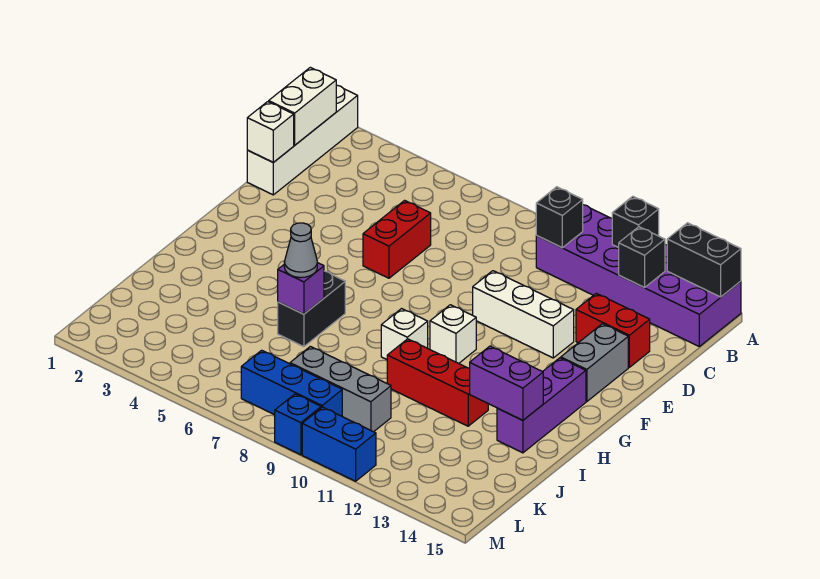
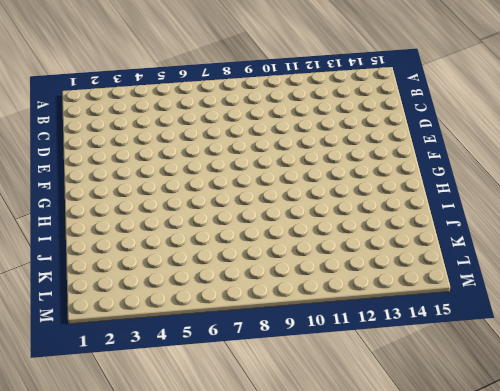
none -> white 1x4 brick [247,85,358,195]
none -> purple 2x6 brick [536,205,741,346]
none -> red 1x2 brick [363,200,431,278]

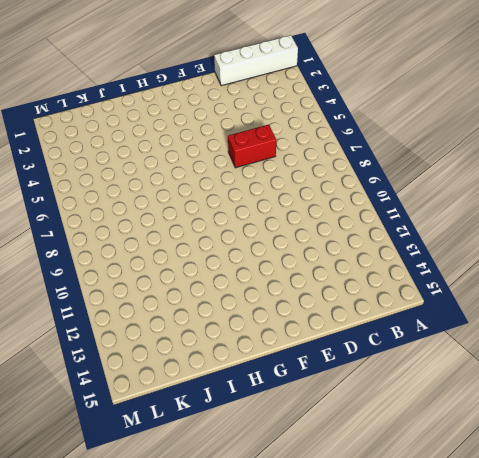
none -> purple 2x6 brick [536,205,741,346]
none -> red 1x2 brick [576,293,650,367]
none -> white 1x3 brick [473,271,574,358]

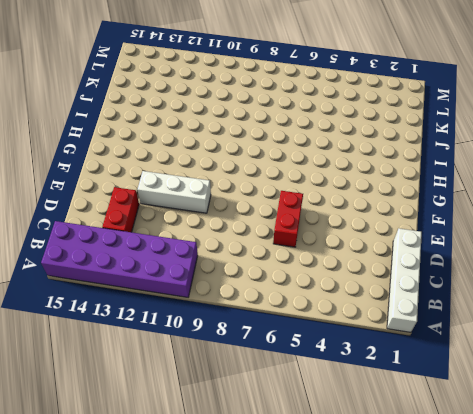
red 1x2 brick [102,187,139,232] -> red 1x2 brick turned to [576,293,650,367]
none -> grey 1x2 brick [561,324,628,402]
none -> white 1x1 brick [430,305,476,363]
none -> purple 1x3 brick [497,358,586,453]

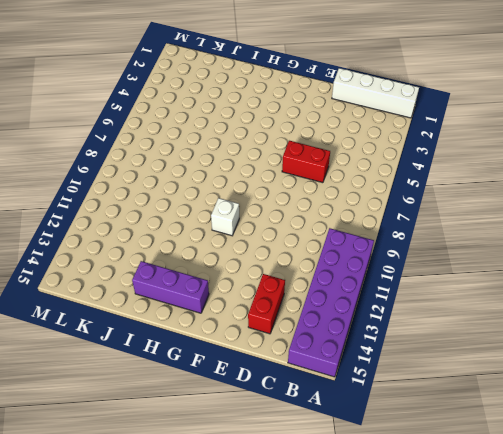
none -> white 1x3 brick [473,271,574,358]
none -> grey 1x2 brick [561,324,628,402]
none -> black 1x2 brick [278,271,345,347]

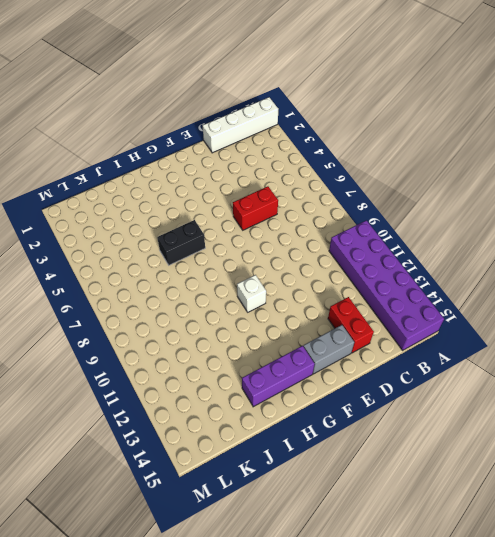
none -> white 1x3 brick [473,271,574,358]
none -> white 1x1 brick [381,309,428,359]
none -> red 1x3 brick [387,339,488,426]

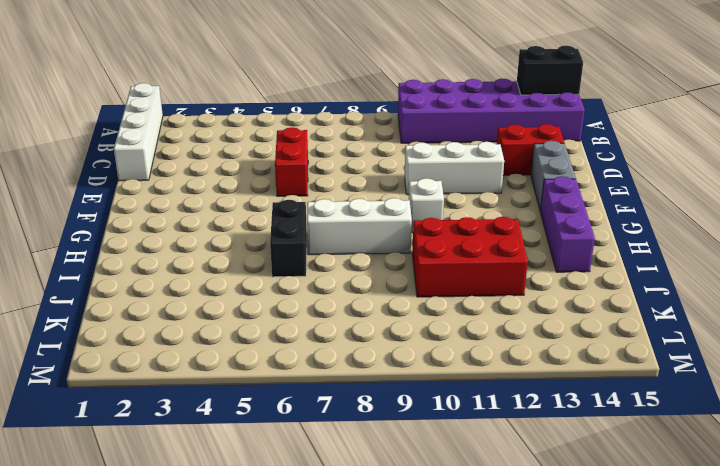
white 1x3 brick [307,198,412,255] -> white 1x1 brick [381,309,428,359]
red 2x3 brick [412,217,528,297] -> red 1x3 brick [387,339,488,426]
none -> grey 1x3 brick [290,347,391,432]
none -> blue 1x3 brick [241,350,342,416]
none -> blue 1x1 brick [275,394,321,455]

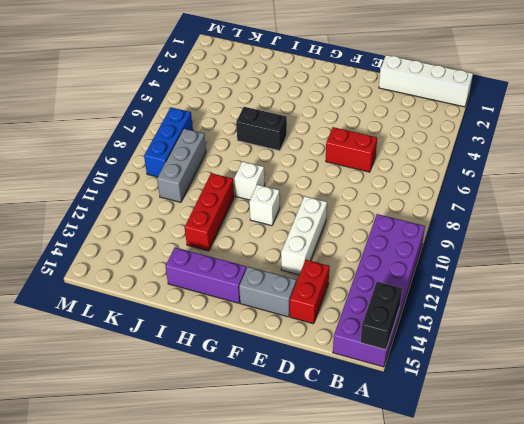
none -> blue 1x1 brick [275,394,321,455]
none -> blue 1x2 brick [302,407,376,481]
none -> black 1x1 brick [612,196,659,248]

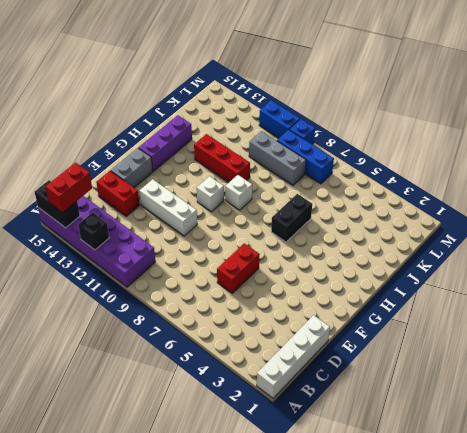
red 1x2 brick [46,163,92,213] -> none
none -> white 1x2 brick [269,67,336,145]
none -> black 1x1 brick [536,187,583,248]
none -> black 1x1 brick [619,227,665,288]

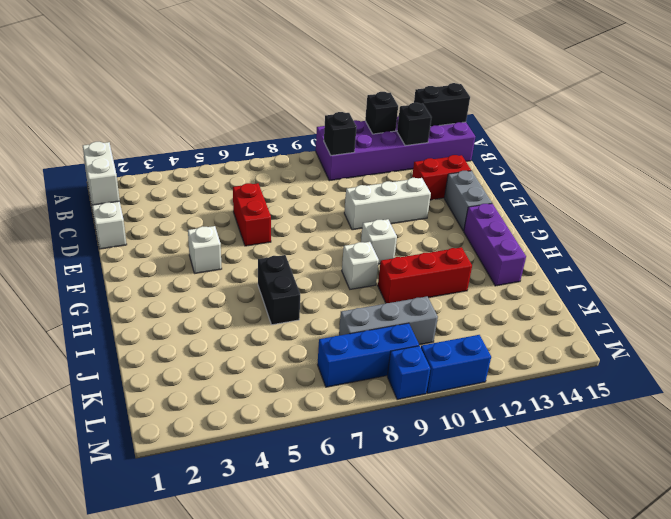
white 1x1 brick [188,226,222,273] -> white 1x1 brick moved to [247,102,294,162]
none -> purple 1x1 brick [278,263,324,314]
none -> purple 1x2 brick [470,346,543,420]
none -> grey 1x1 cone [284,223,317,278]

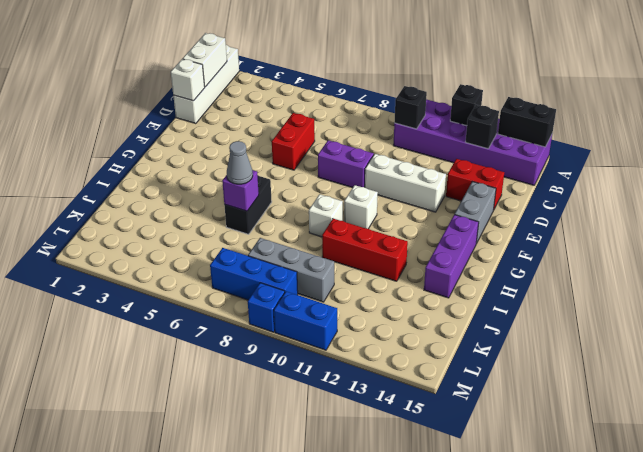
purple 1x2 brick [318,140,374,188] -> purple 1x2 brick moved to [470,346,543,420]

